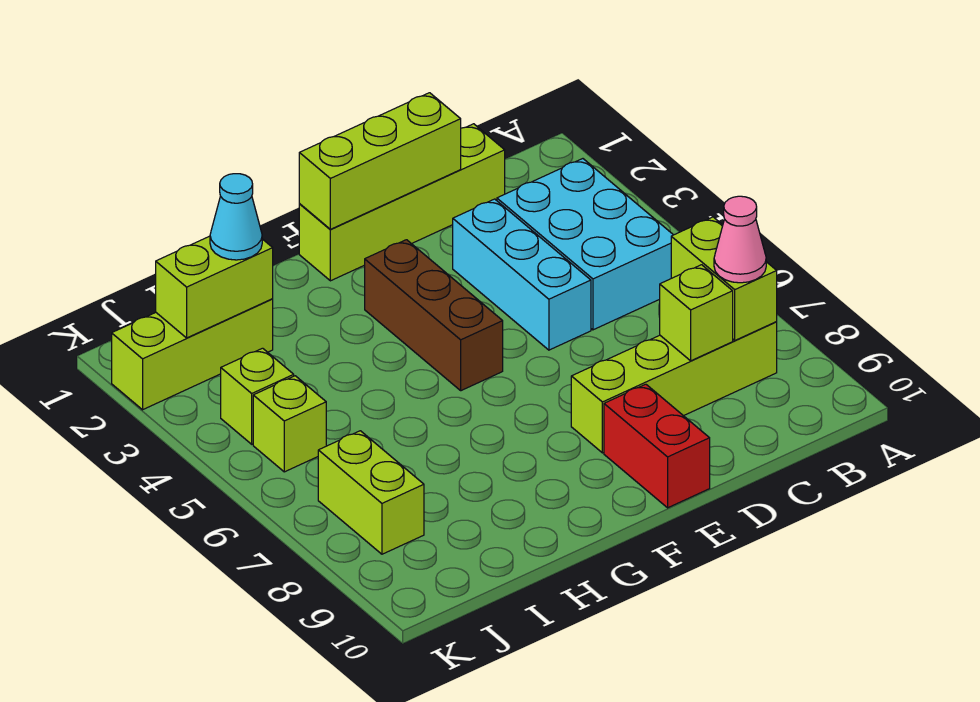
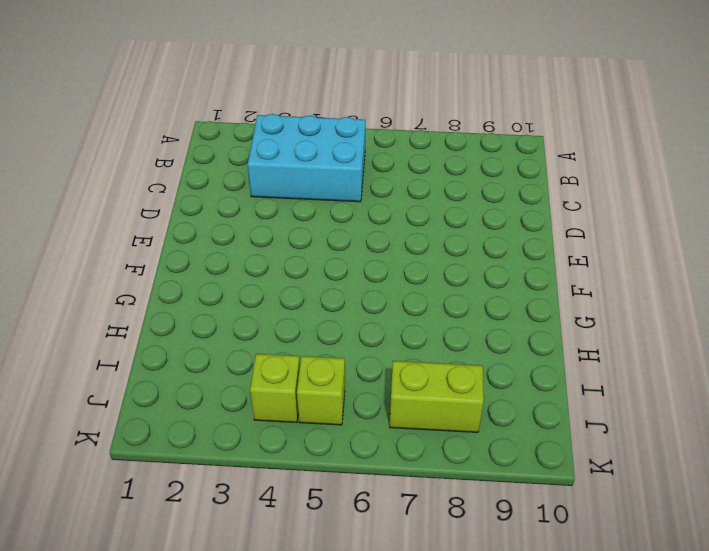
none -> lime 1x4 brick [571,322,777,453]
none -> lime 1x4 brick [299,124,505,281]
none -> cyan 1x3 brick [453,199,591,350]

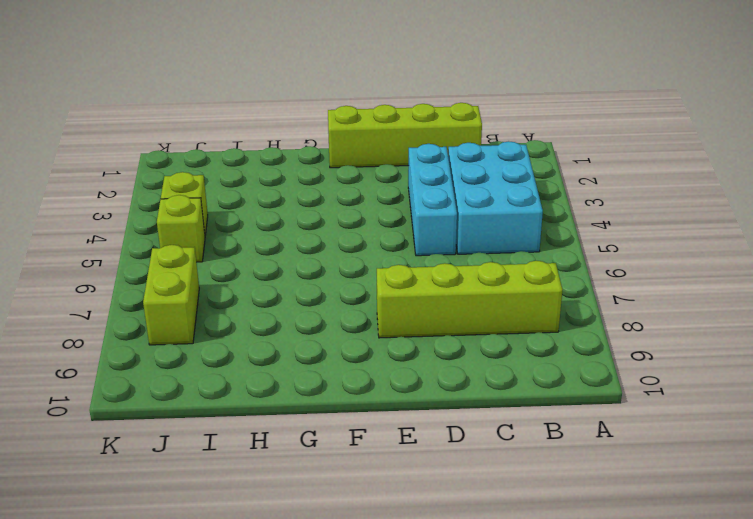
none -> red 1x2 brick [604,384,710,508]
none -> brown 1x3 brick [365,240,503,391]
none -> lime 1x3 brick [112,299,273,410]

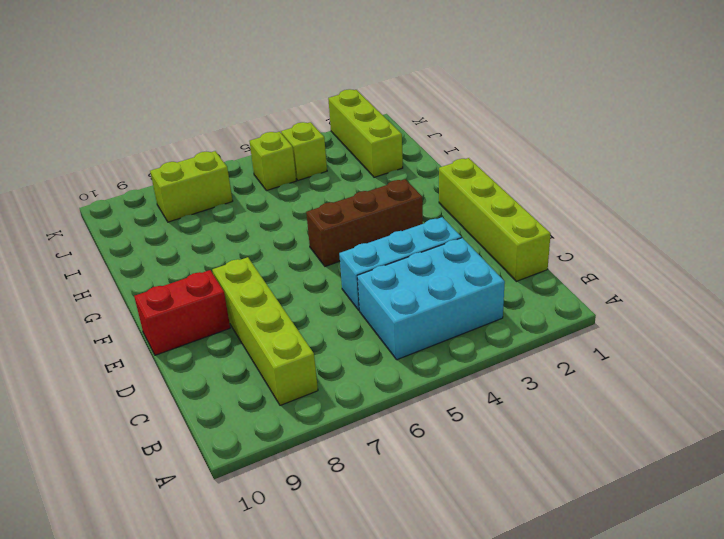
none -> lime 1x2 brick [671,217,777,340]
none -> lime 1x1 brick [660,265,733,361]
none -> lime 1x3 brick [299,93,461,229]

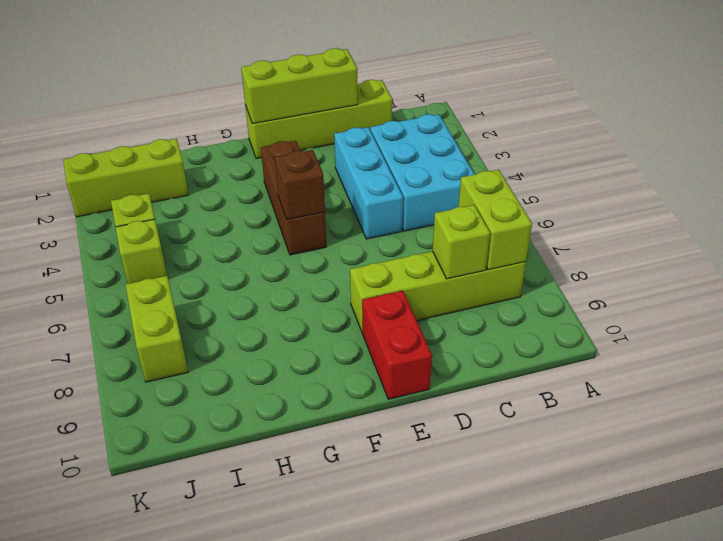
brown 1x1 brick [275,150,325,219] -> none
none -> lime 1x2 brick [156,236,273,338]
none -> pink 1x1 cone [714,196,766,283]
none -> cyan 1x1 cone [210,174,262,260]

